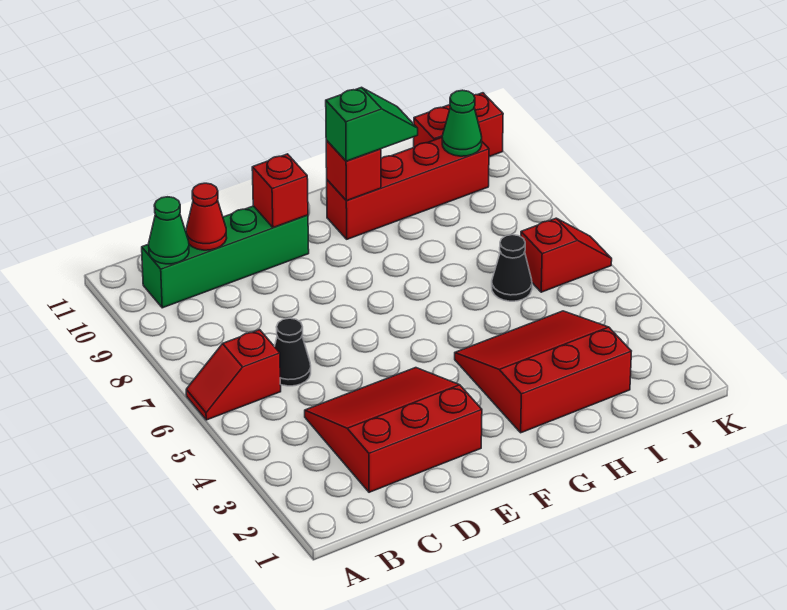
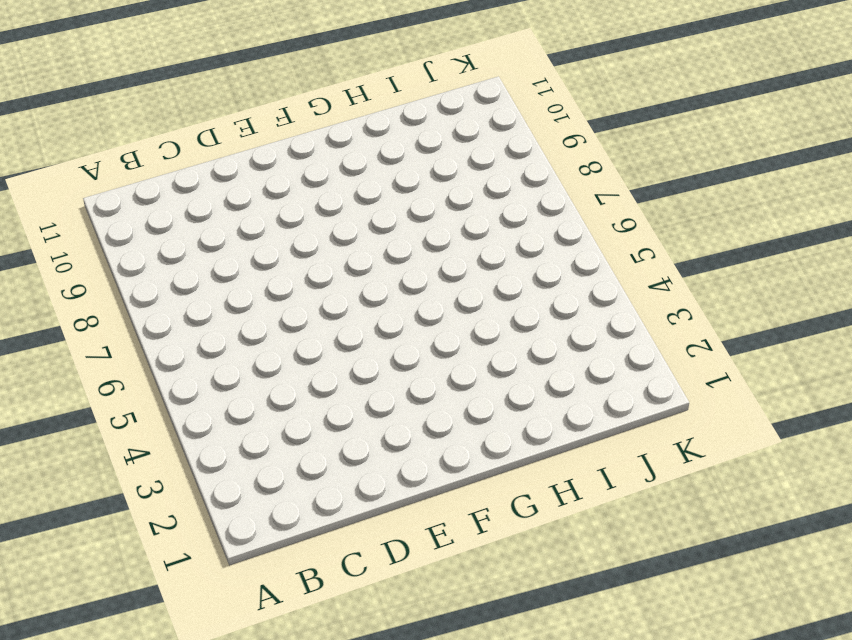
none -> red 1x2 slope [186,330,281,420]
none -> green 1x4 brick [142,206,309,308]
none -> red 3x3 slope [305,368,482,492]

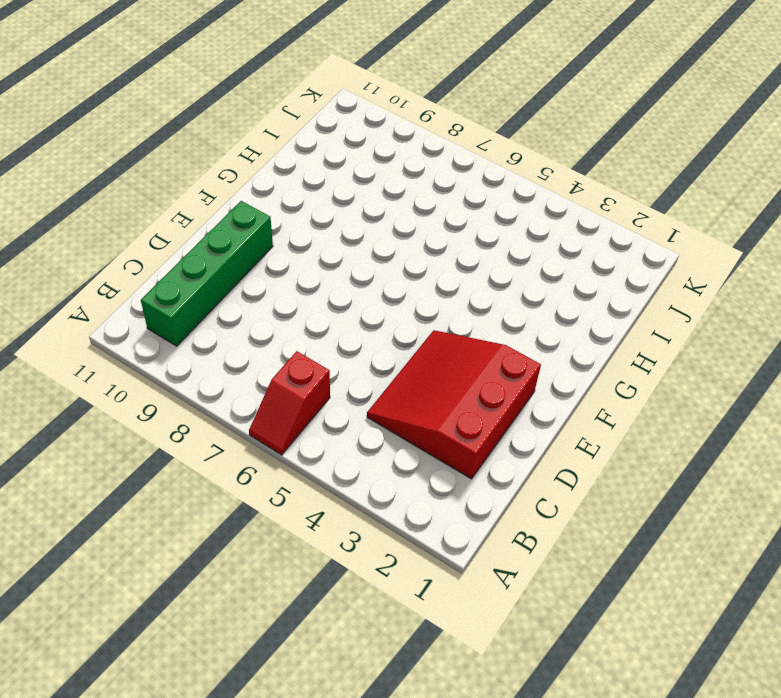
none -> black 1x1 cone [275,318,311,386]
none -> red 3x3 slope [455,311,631,433]
none -> red 1x4 brick [327,137,489,239]

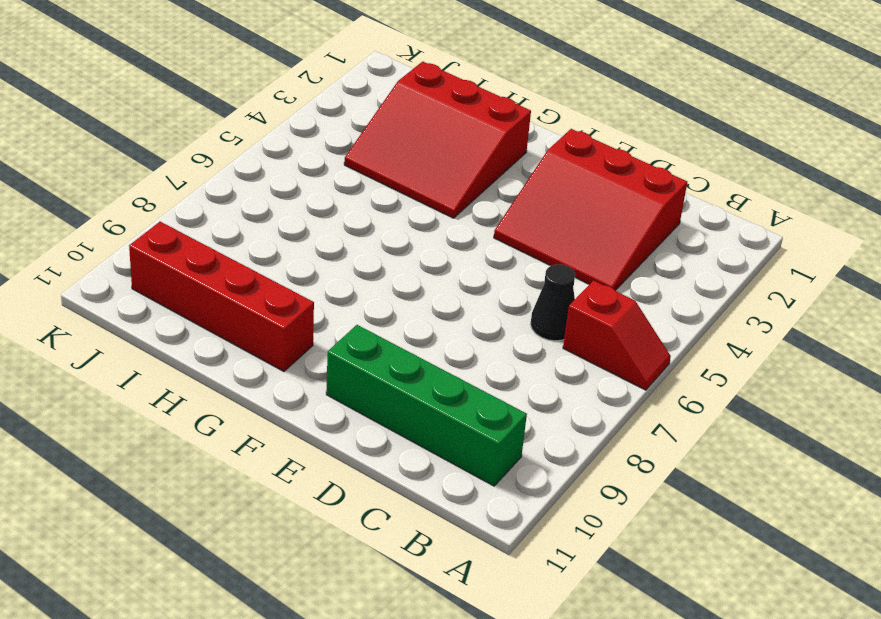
none -> black 1x1 cone [492,235,532,301]
none -> red 1x2 slope [521,218,612,292]
none -> red 1x2 brick [414,93,503,157]

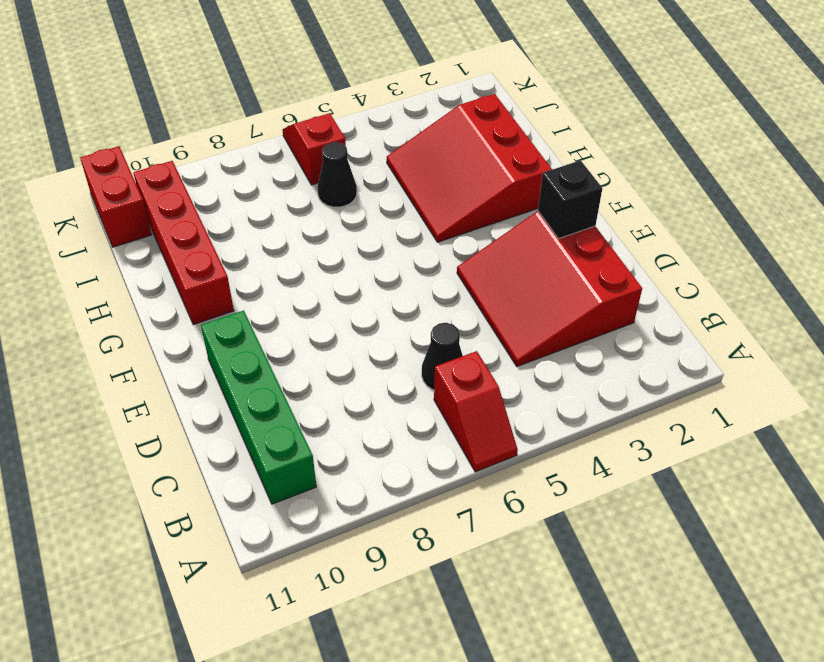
black 1x1 brick [538,160,602,239] -> none
none -> green 1x1 cone [149,197,189,264]
none -> red 1x1 cone [186,183,227,250]
none -> red 1x1 brick [252,154,308,228]

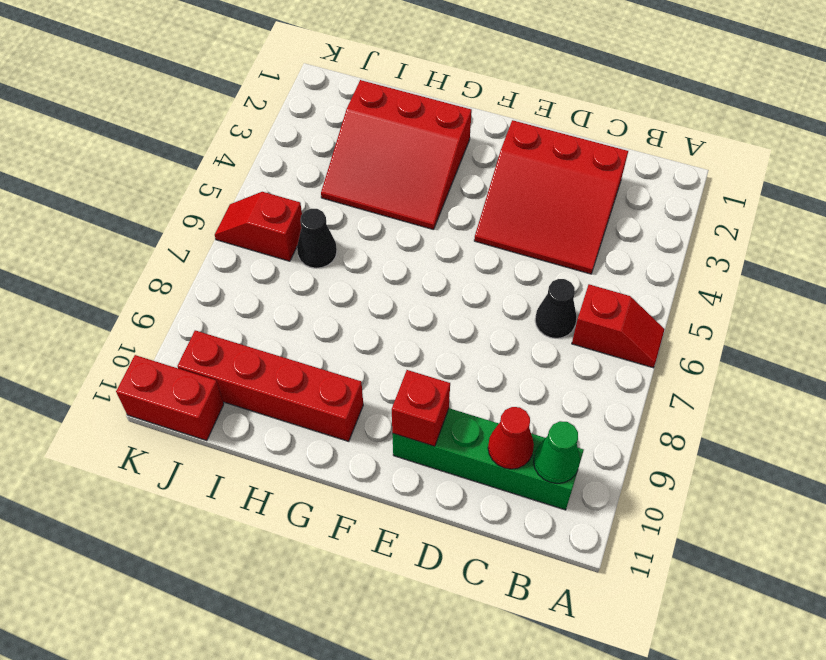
none -> red 1x1 brick [326,140,381,201]
none -> green 1x1 cone [442,90,482,156]
none -> green 1x2 slope [326,87,418,161]

